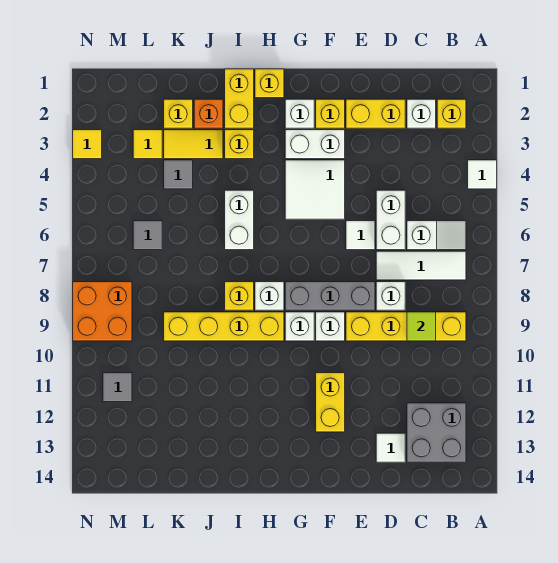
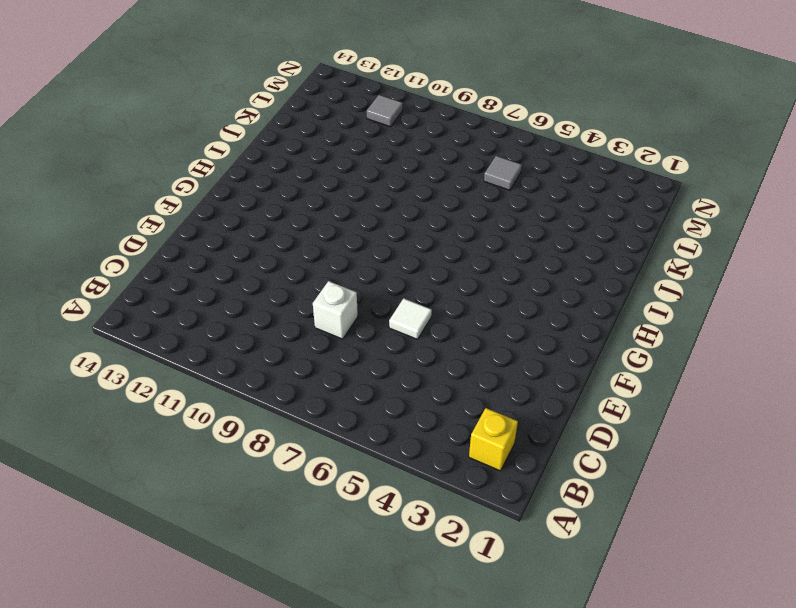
none -> white 1x1 tile [468,160,497,189]
none -> white 1x2 slope [407,221,466,250]
none -> white 1x3 tile [376,251,466,280]
none -> yellow 1x4 brick [346,312,466,341]

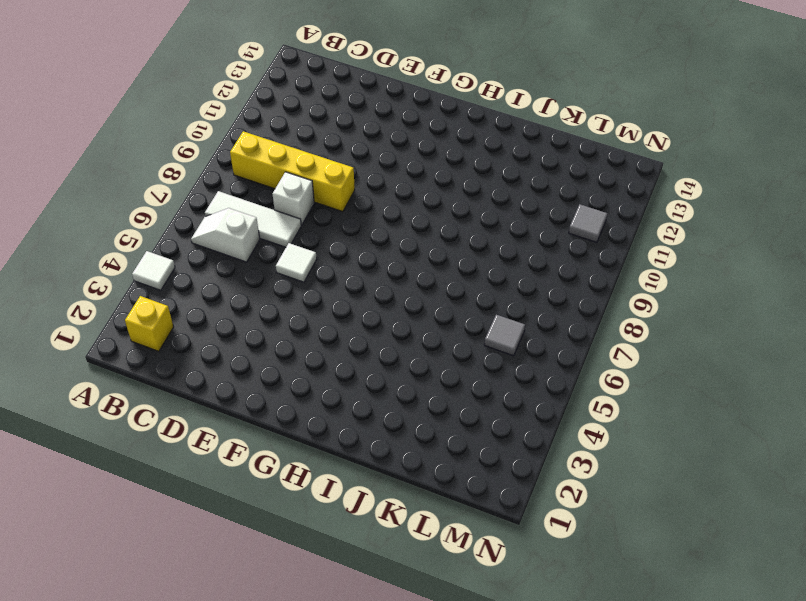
none -> grey 2x2 brick [407,403,466,462]
none -> white 1x1 brick [407,99,436,128]
none -> yellow 1x2 brick [346,99,405,128]
none -> white 1x2 brick [376,190,405,250]

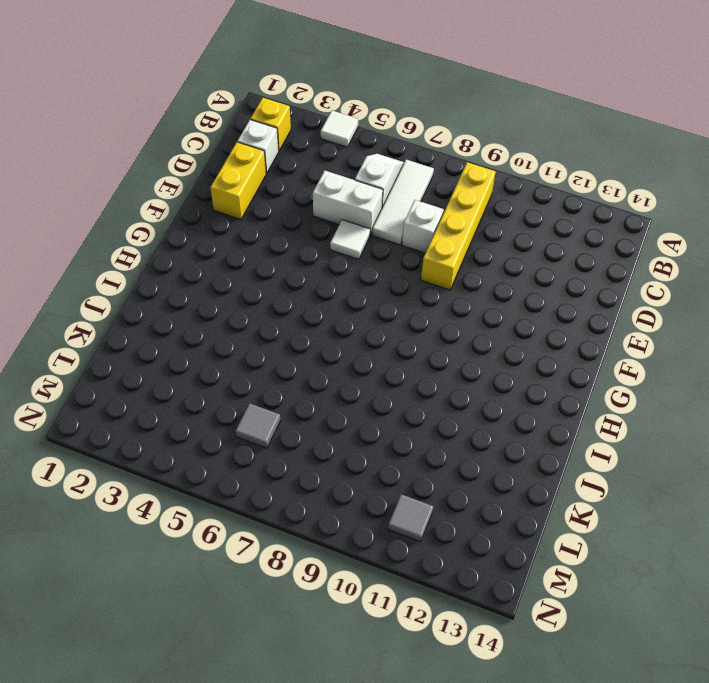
none -> grey 2x2 brick [407,403,466,462]
none -> white 1x1 tile [376,433,405,462]
none -> grey 1x3 brick [285,282,375,310]
none -> yellow 1x1 brick [316,99,345,128]

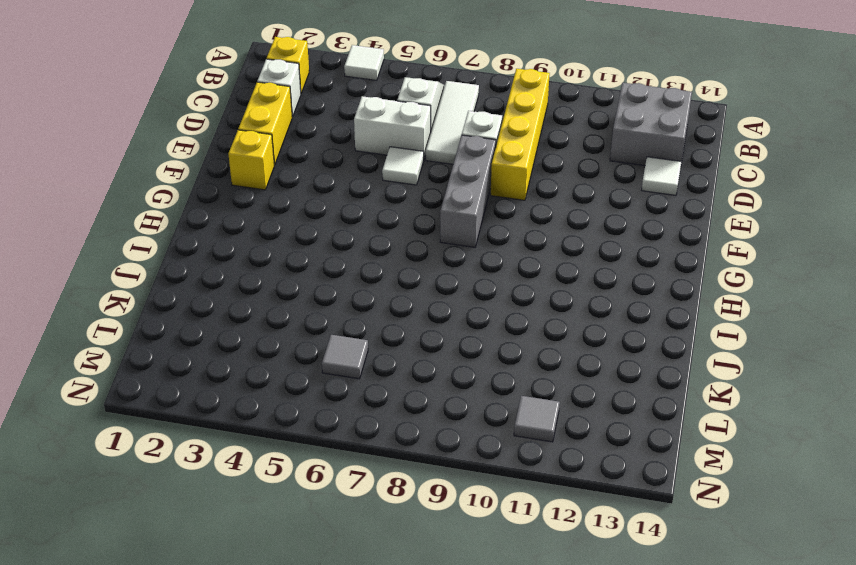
none -> white 1x2 brick [285,130,345,159]
none -> white 2x2 tile [285,160,345,219]
none -> white 1x1 brick [316,312,345,341]
none -> yellow 1x2 brick [316,373,345,432]

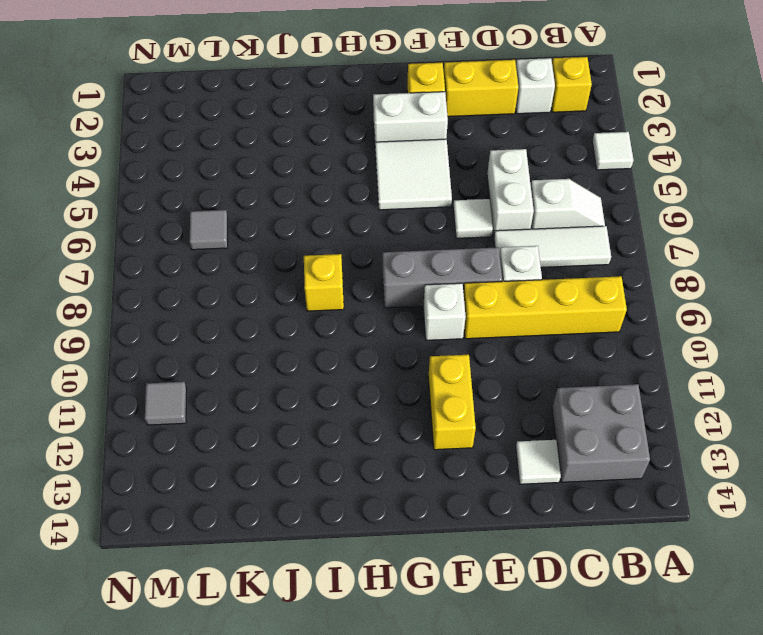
none -> white 1x1 brick [285,99,314,128]
none -> white 1x1 brick [285,312,314,341]
none -> yellow 1x1 brick [255,69,284,98]
none -> white 1x1 brick [255,282,284,310]

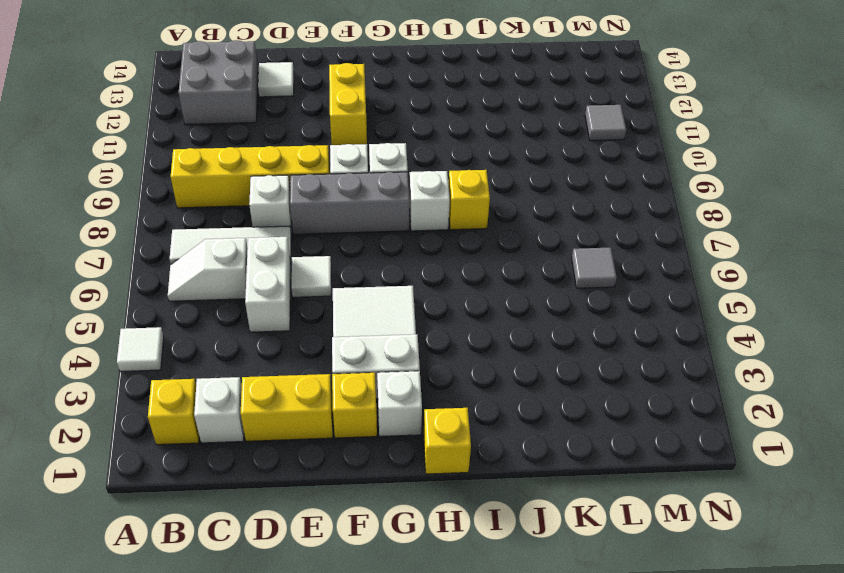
none -> yellow 1x4 brick [164,312,284,341]
none -> yellow 1x2 brick [225,69,254,128]
none -> yellow 1x1 brick [225,130,254,159]
none -> white 1x2 brick [225,190,254,250]

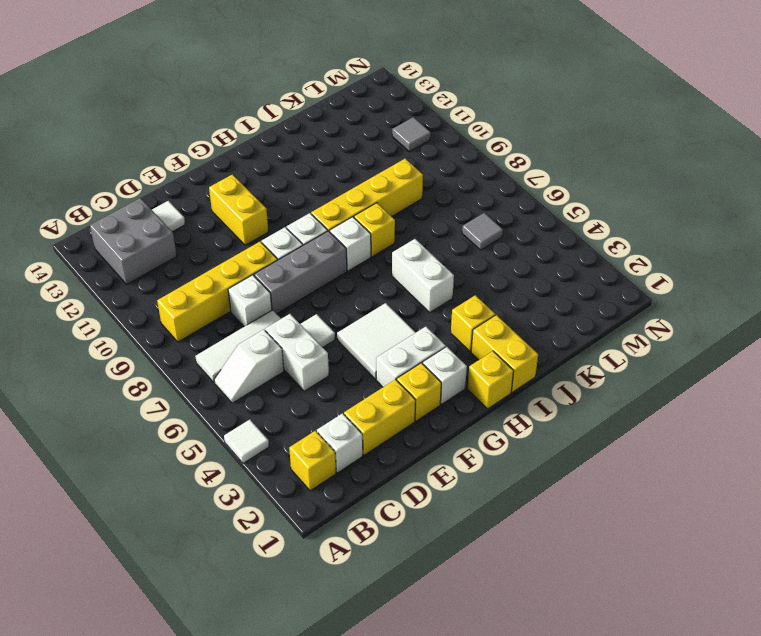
none -> orange 1x1 brick [194,99,223,128]
none -> yellow 1x2 tile [164,130,223,159]
none -> yellow 1x1 brick [164,99,193,128]
none -> grey 1x1 tile [164,160,193,189]

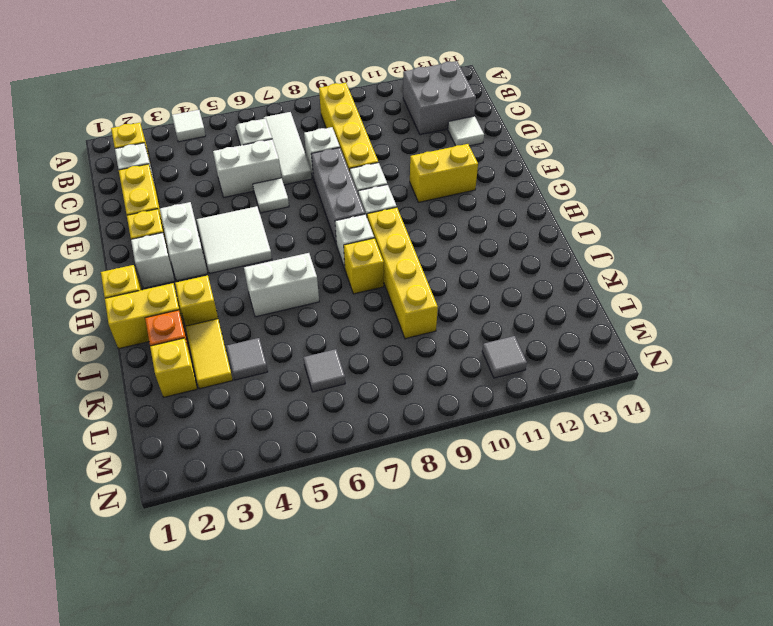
none -> yellow 1x1 tile [133,130,162,159]
none -> orange 2x2 brick [73,282,132,341]
none -> yellow 1x1 tile [73,130,102,159]
none -> lime 1x1 tile [407,312,436,341]

